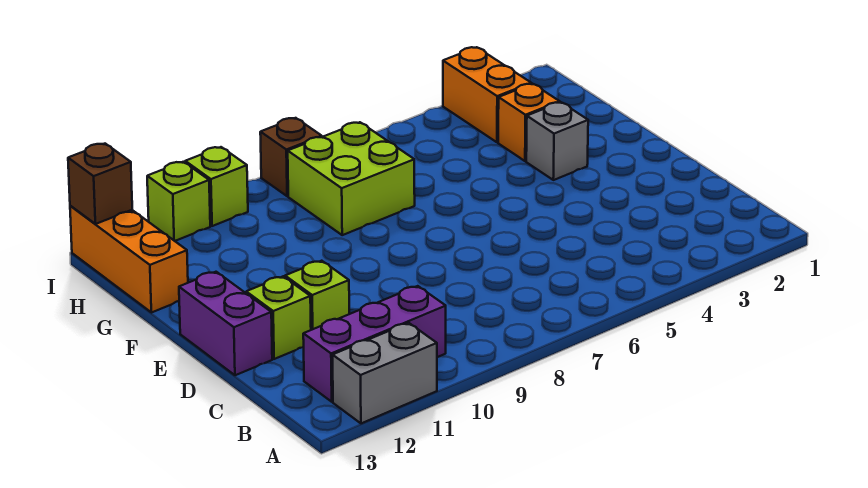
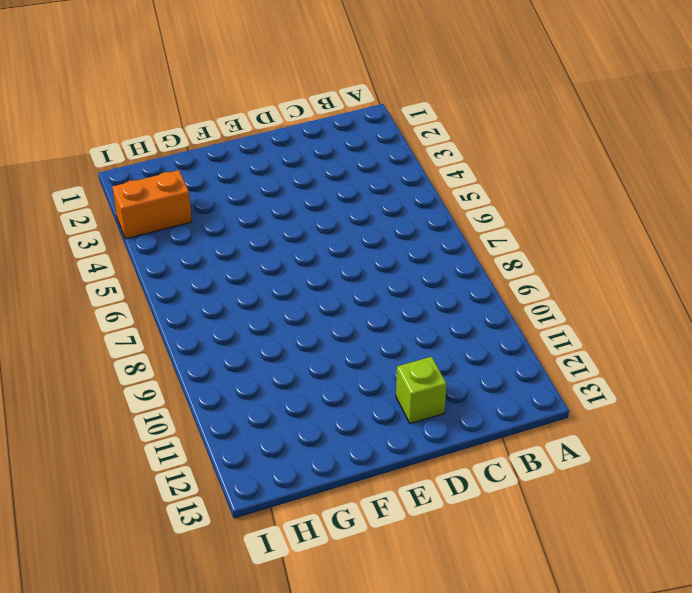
none -> grey 1x2 brick [333,323,437,423]
none -> purple 1x3 brick [303,286,446,402]
none -> lime 1x1 brick [285,261,349,330]

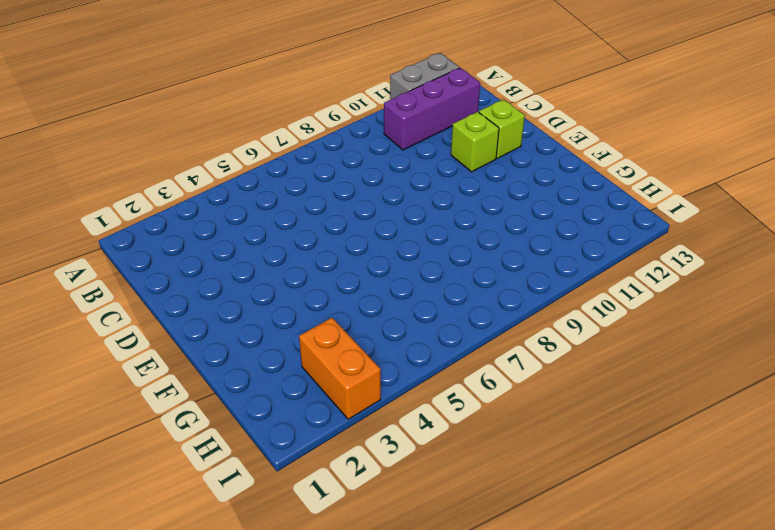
none -> purple 1x2 brick [179,272,272,375]
none -> grey 1x1 brick [526,102,588,180]
none -> orange 1x1 brick [498,84,560,161]

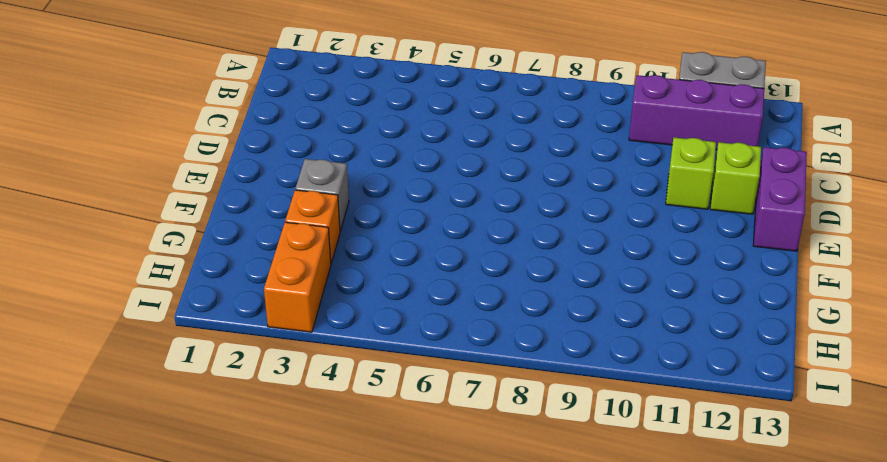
none -> lime 2x2 brick [288,122,415,235]
none -> orange 1x3 brick [70,206,188,313]
none -> brown 1x1 brick [260,118,322,196]

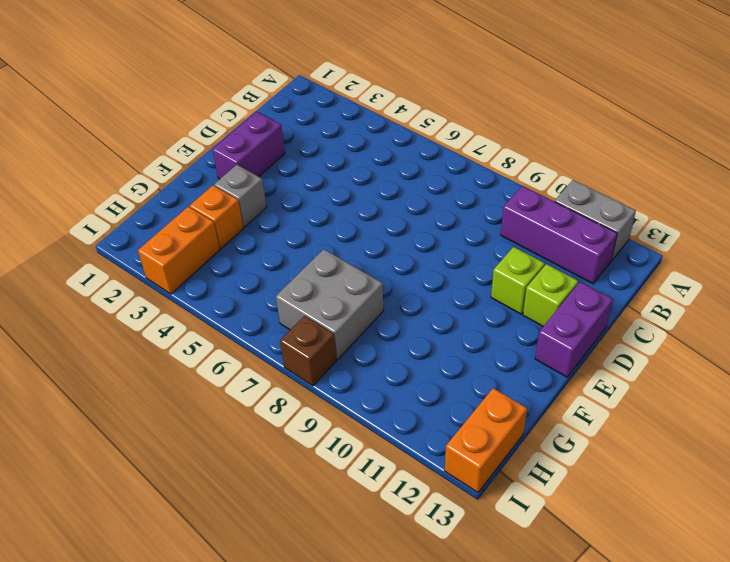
purple 1x2 brick [212,112,285,179] -> none
grey 2x2 brick [276,249,384,359] -> lime 2x2 brick [288,122,415,235]
orange 1x2 brick [445,388,527,492] -> orange 1x3 brick [70,206,188,313]
none -> lime 1x1 brick [185,147,248,226]
none -> lime 1x1 brick [147,162,210,241]
none -> brown 1x1 brick [68,144,132,224]

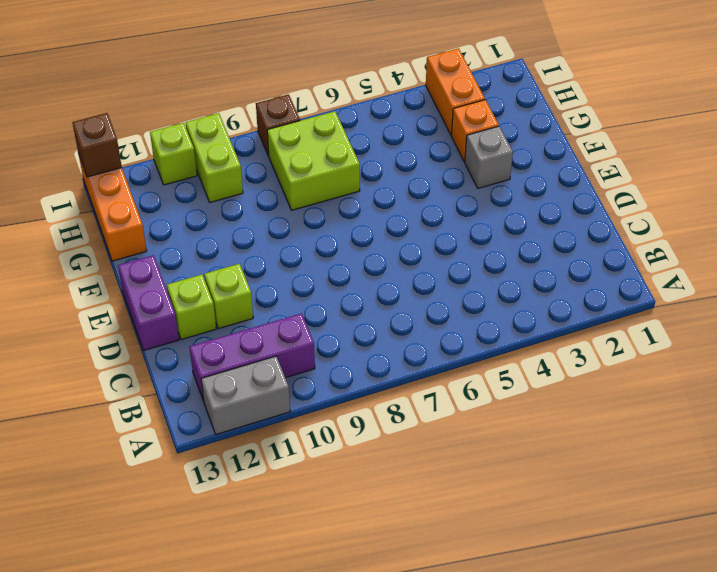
lime 1x2 brick [185,113,243,202] -> lime 1x1 brick [185,147,248,226]

